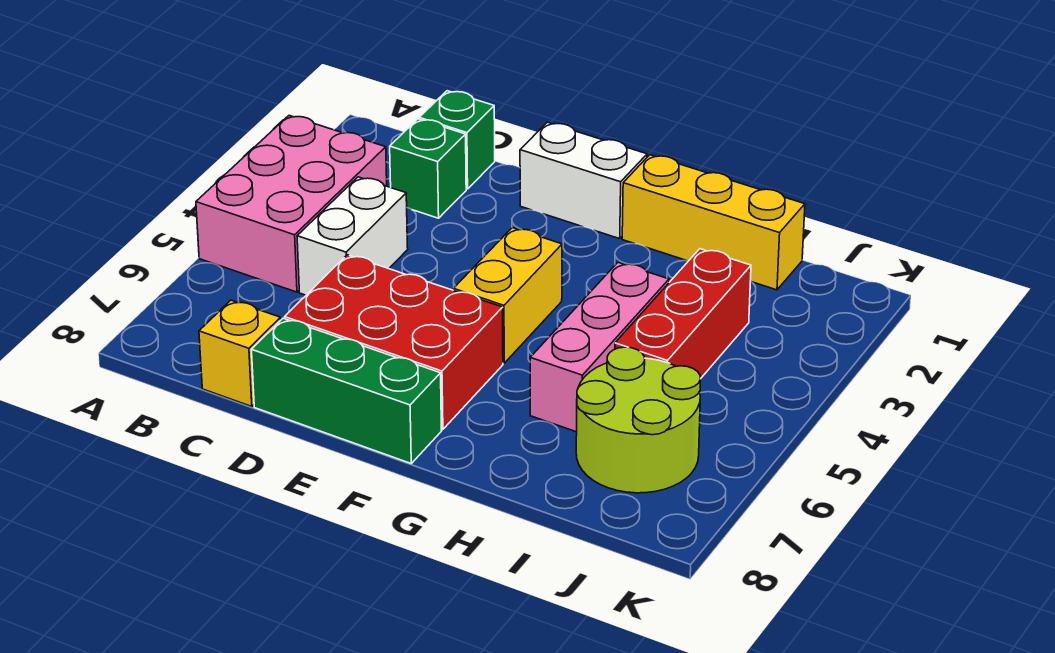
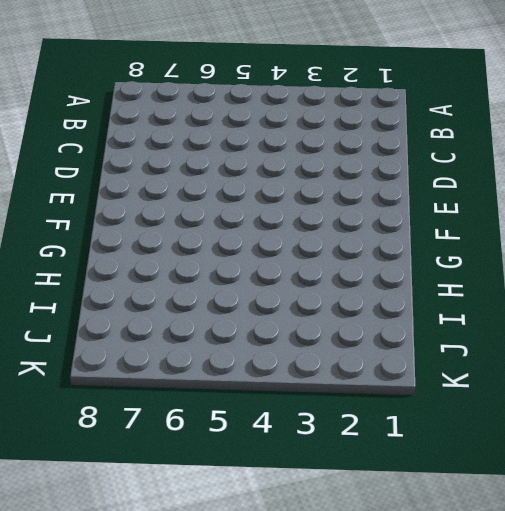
none -> pink 2x3 brick [196,116,387,292]
none -> green 1x1 brick [419,91,495,189]
none -> green 1x1 brick [390,119,466,218]

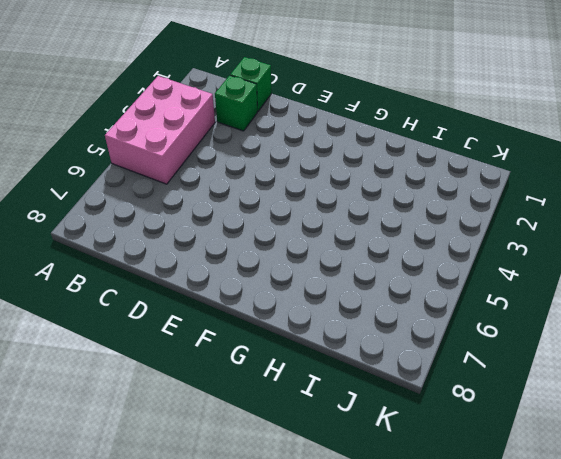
none -> white 1x2 brick [297,177,408,295]
none -> yellow 1x1 brick [199,300,281,407]
none -> red 2x3 brick [285,255,503,429]

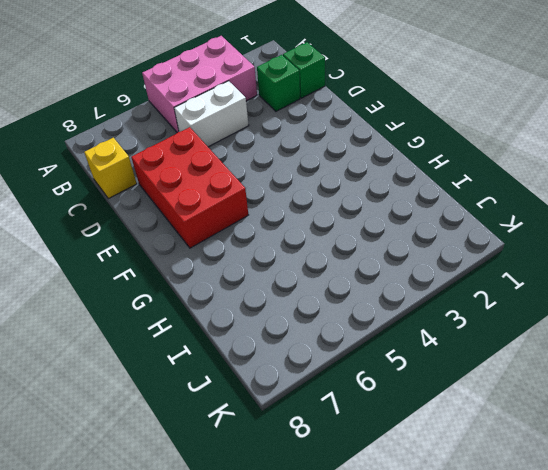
none -> green 1x3 brick [252,318,441,463]
none -> white 1x2 brick [520,122,647,239]
none -> yellow 1x2 brick [453,228,562,363]

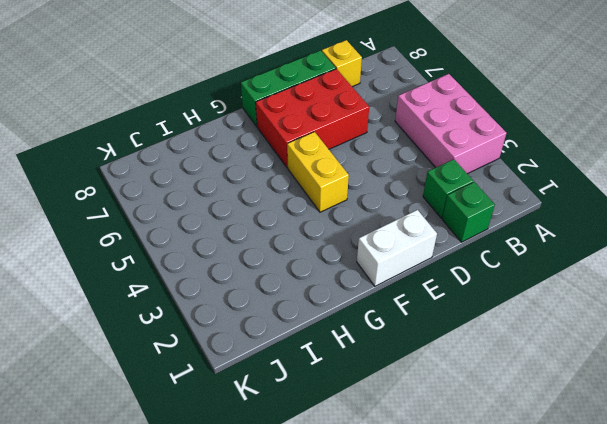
none -> white 1x2 brick [297,177,408,295]
none -> yellow 1x3 brick [622,155,805,290]
none -> pink 1x3 brick [530,262,669,432]

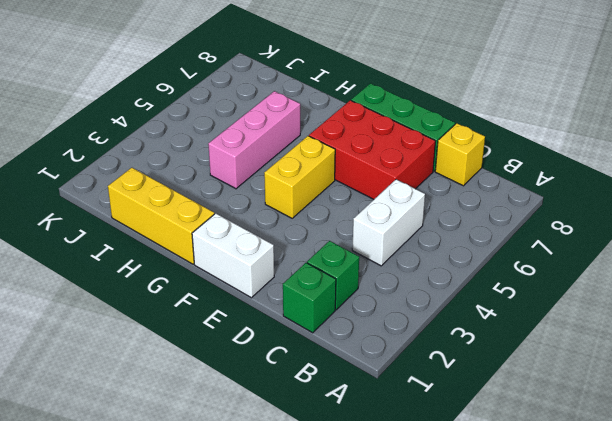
none -> pink 2x3 brick [196,116,387,292]
none -> red 1x3 brick [615,249,751,379]
none -> lime 2x2 round brick [576,347,700,493]

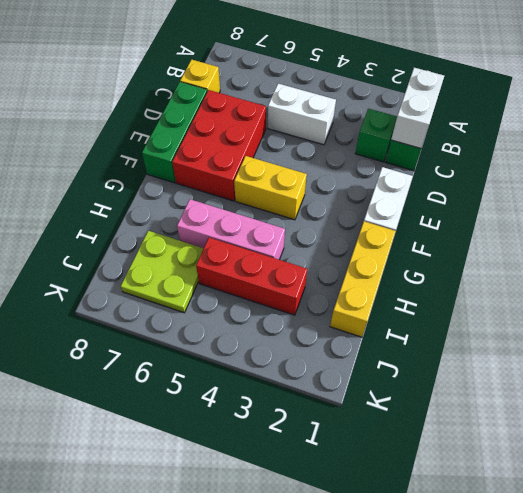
white 1x2 brick [391,68,444,148] -> none
lime 2x2 plate [121,231,204,313] -> lime 2x2 round brick [576,347,700,493]
none -> pink 2x3 brick [196,116,387,292]

